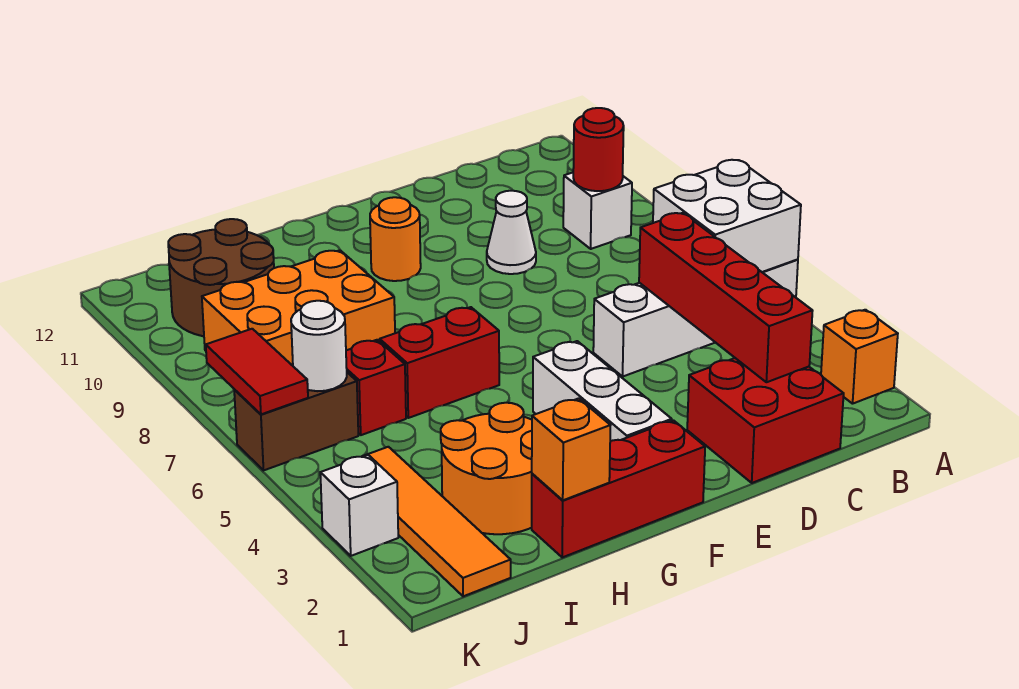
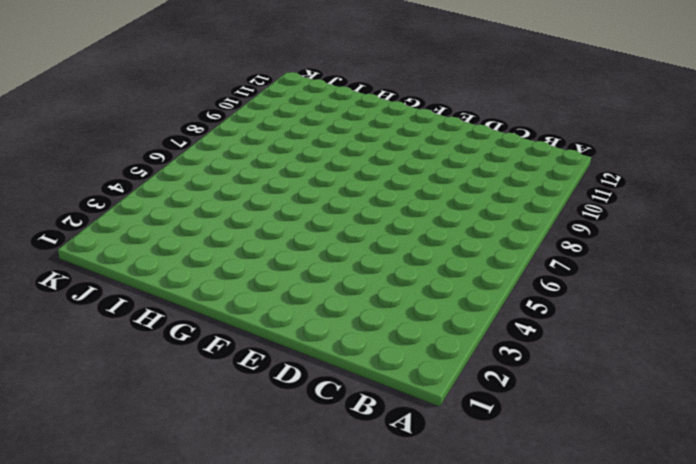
none -> orange 1x1 brick [821,310,898,404]
none -> white 1x4 brick [593,260,798,376]
none -> white 1x1 brick [563,173,632,249]

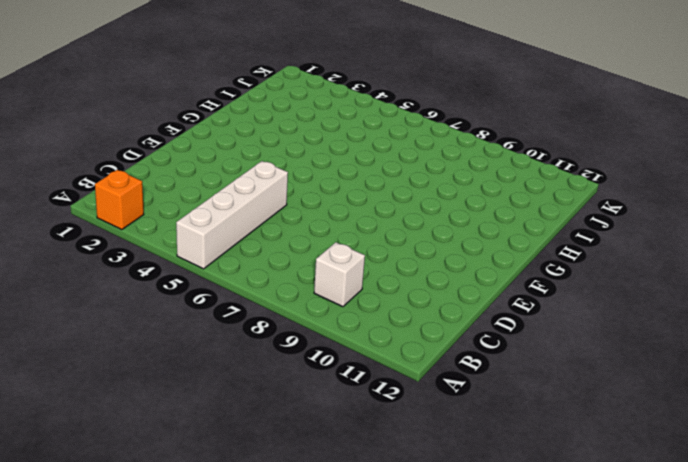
none -> red 2x2 brick [687,358,844,483]
none -> white 1x1 cone [487,191,536,274]
none -> red 1x3 brick [532,420,705,557]

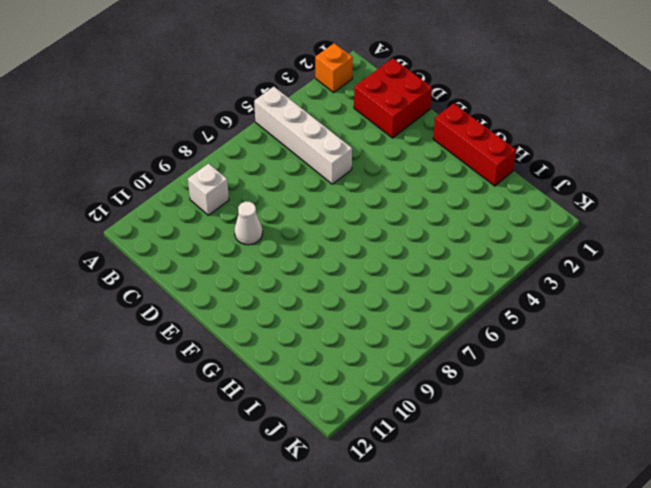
none -> white 1x3 brick [533,341,672,441]
none -> orange 1x1 round brick [370,197,421,281]
none -> red 1x2 brick [380,307,499,418]

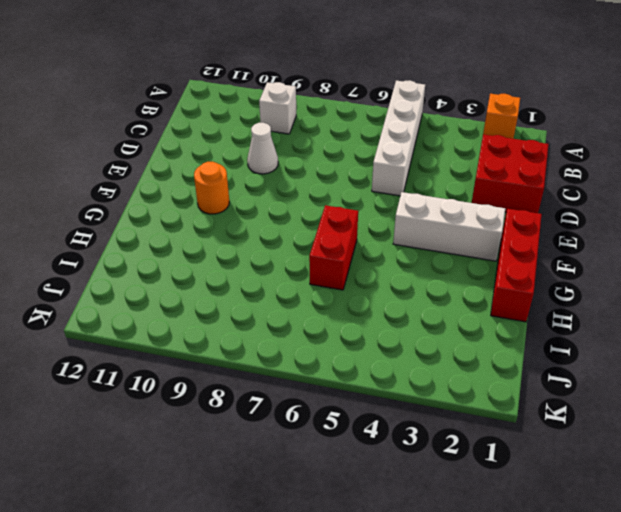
none -> orange 2x2 round brick [441,403,532,534]
none -> orange 2x3 brick [202,250,395,366]
none -> red 1x1 brick [346,340,406,435]

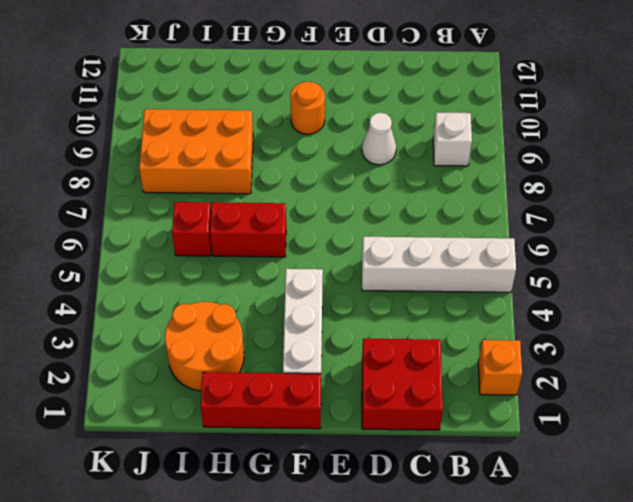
none -> brown 2x2 round brick [168,219,274,336]
none -> orange 1x4 tile [362,447,511,596]
none -> brown 1x2 brick [234,373,358,470]

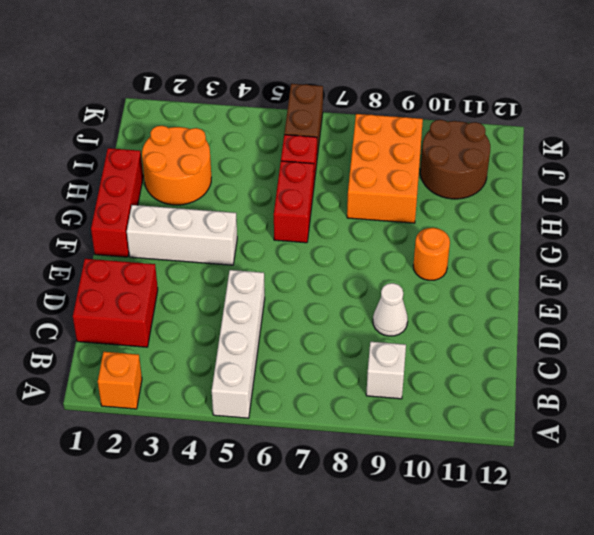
none -> orange 1x4 tile [362,447,511,596]
none -> white 1x1 brick [320,455,398,556]
none -> white 2x2 brick [653,160,801,272]

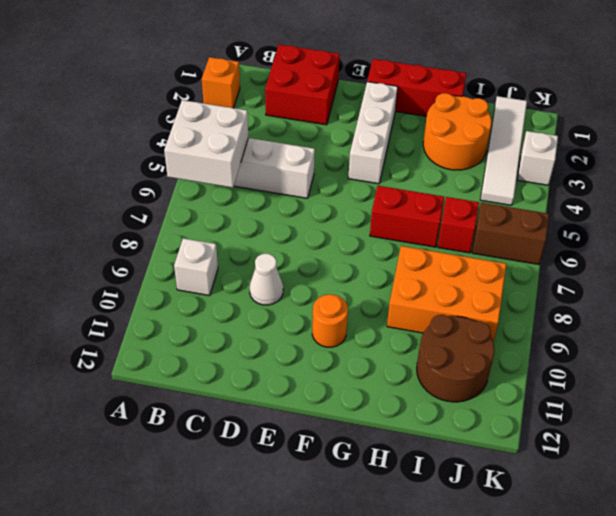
white 1x4 tile [480,96,527,205] -> orange 1x4 tile [362,447,511,596]
none -> red 1x1 round brick [573,108,624,191]
none -> red 1x4 brick [639,213,813,382]
none -> orange 1x1 brick [532,398,611,500]

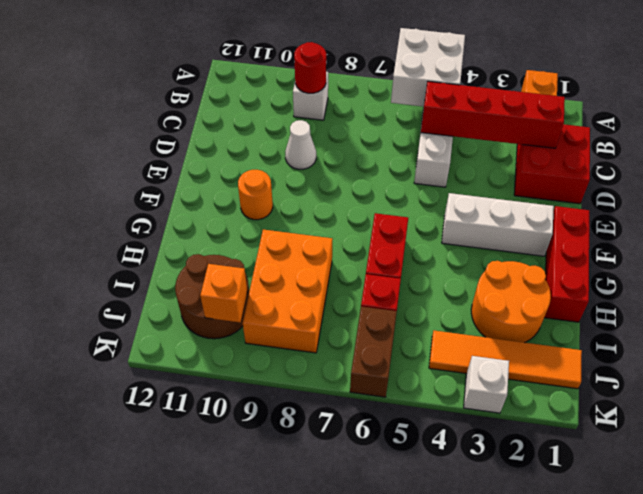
orange 1x1 brick [200,264,247,322] -> orange 1x1 brick moved to [532,398,611,500]
none -> white 1x1 round brick [291,301,347,391]
none -> red 1x2 tile [206,329,308,414]

